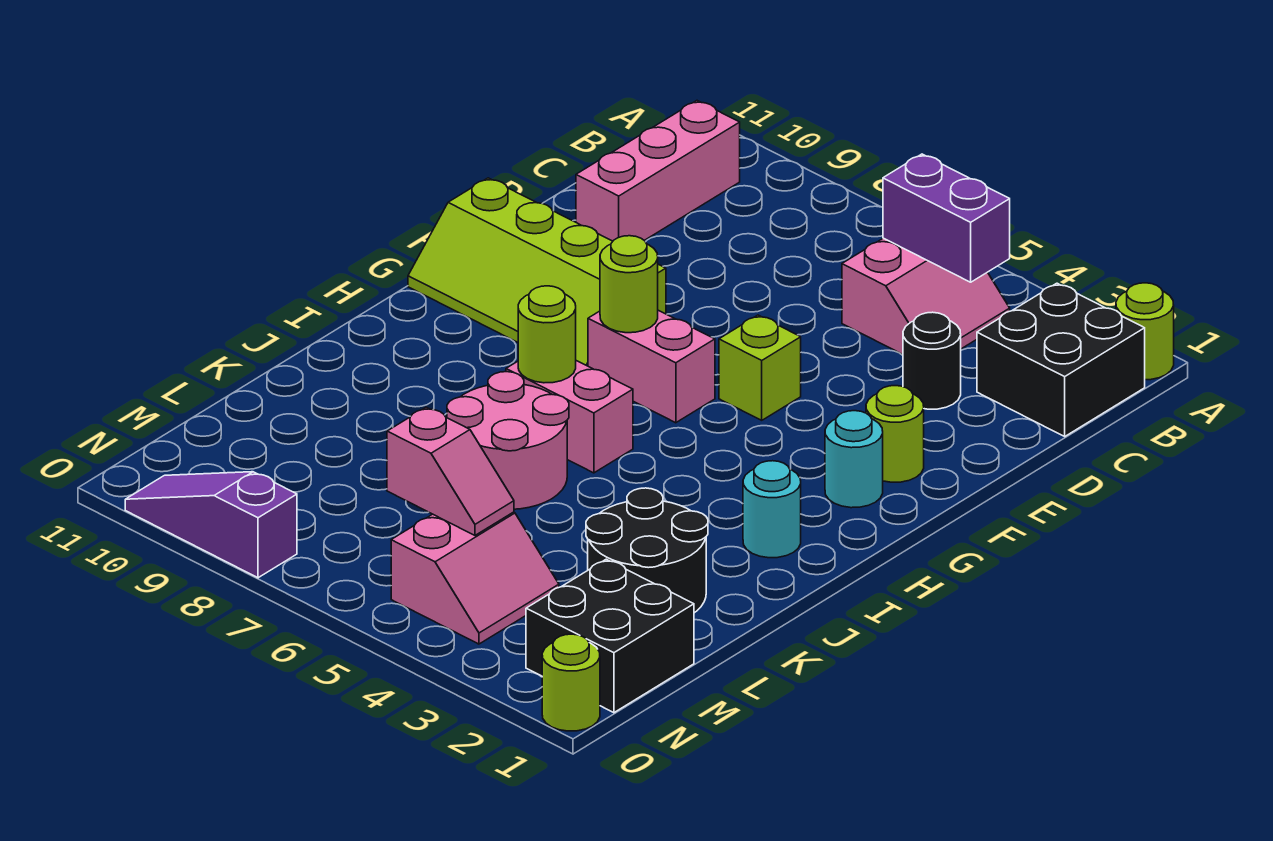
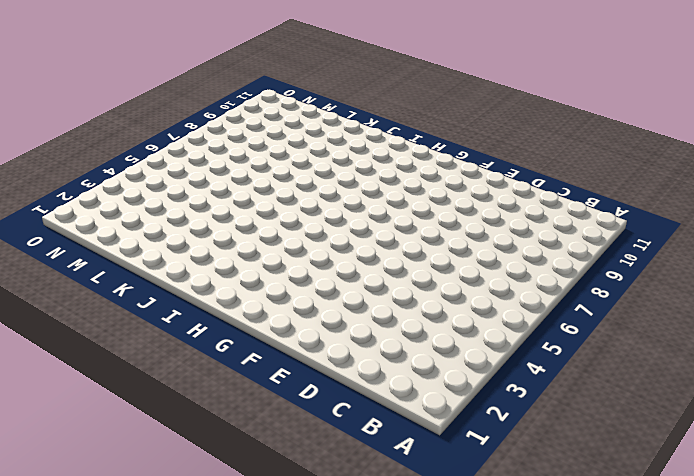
none -> lime 1x1 round brick [1116,283,1174,380]
none -> black 2x2 brick [977,283,1145,436]
none -> pink 2x2 slope [842,238,1010,354]

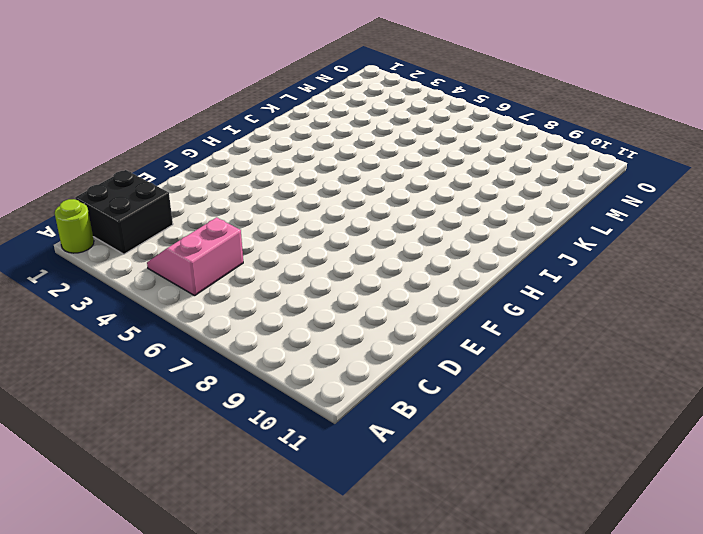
none -> pink 1x3 brick [576,101,740,241]
none -> black 1x1 round brick [903,312,961,409]
none -> lime 1x1 round brick [866,386,924,482]

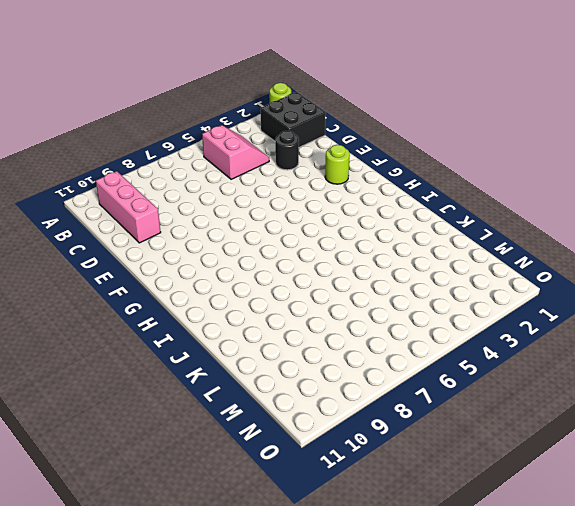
none -> lime 1x1 brick [719,315,801,420]
none -> lime 2x4 slope [408,178,666,366]
none -> cyan 1x1 round brick [825,411,883,508]

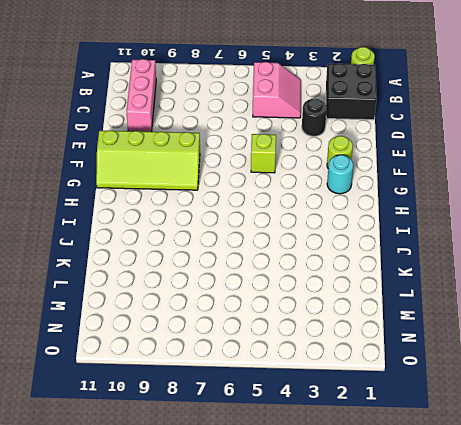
none -> pink 1x2 brick [588,310,715,423]
none -> cyan 1x1 round brick [743,461,801,558]
none -> pink 1x2 brick [506,361,633,473]

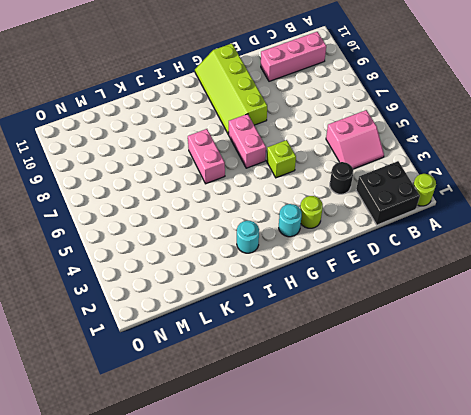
none -> pink 2x2 round brick [447,372,569,509]
none -> black 2x2 round brick [586,488,708,613]
none -> black 2x2 brick [526,559,694,713]

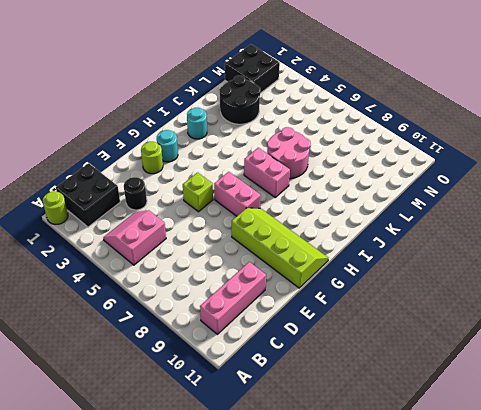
none -> pink 2x2 slope [391,512,559,644]
none -> lime 1x1 round brick [542,634,600,731]
none -> purple 1x3 slope [125,472,297,578]

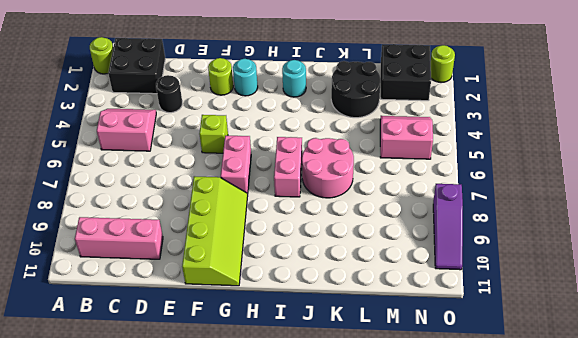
none -> purple 1x2 brick [883,154,1010,282]
none -> lime 1x1 round brick [600,236,658,333]
none -> lime 1x1 round brick [518,286,576,383]

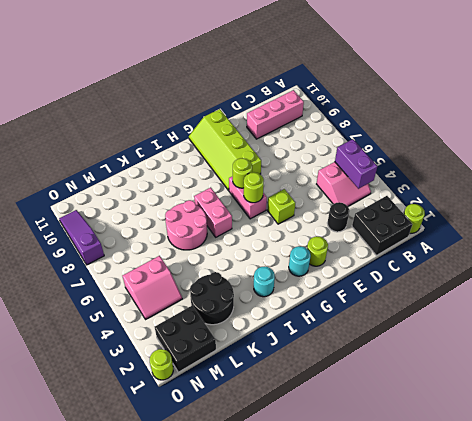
lime 1x1 round brick [244,172,264,203] -> lime 1x1 round brick moved to [518,286,576,383]
none -> pink 1x2 slope [387,407,514,535]

